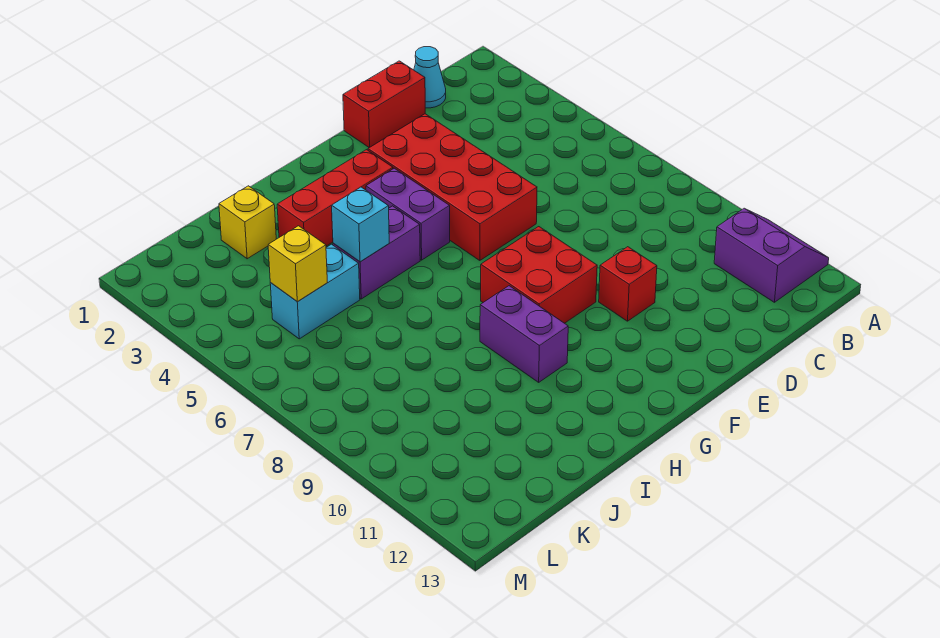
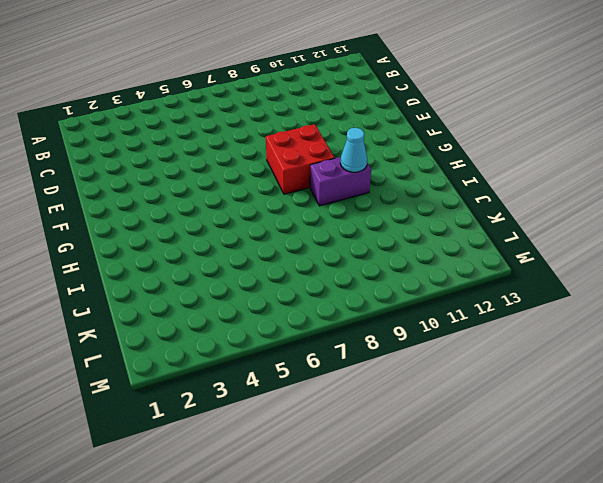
cyan 1x1 cone [340,128,367,172] -> cyan 1x1 cone moved to [414,47,446,108]
none -> purple 2x2 slope [714,208,829,302]
none -> red 1x2 brick [343,61,425,148]
none -> red 2x4 brick [368,114,537,261]

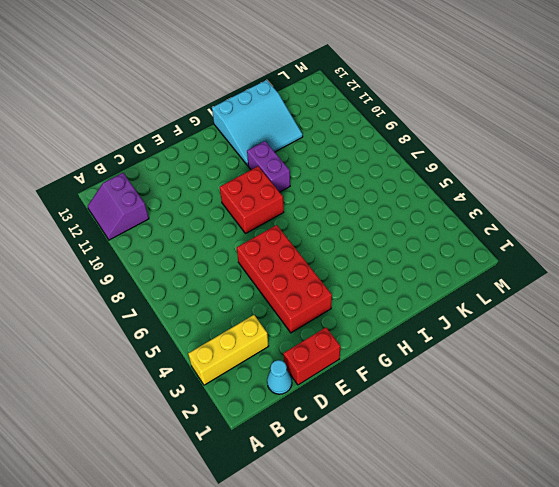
yellow 1x3 brick [188,315,268,385] -> none
cyan 3x3 slope [212,80,303,166] -> none
none -> red 1x1 brick [599,247,657,321]
none -> red 1x3 brick [277,150,393,246]
none -> purple 1x2 brick [366,168,450,260]

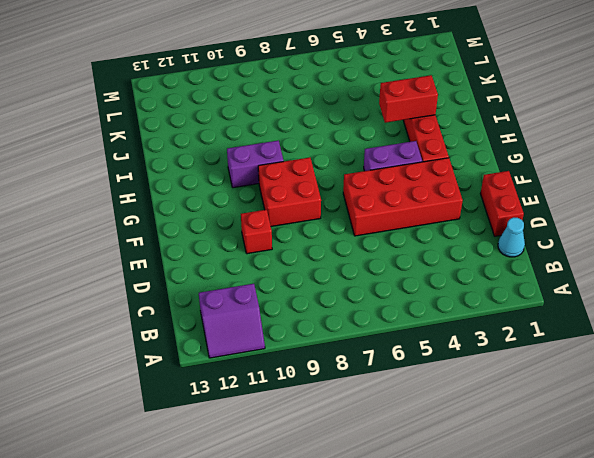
red 1x2 brick [379,75,438,123] -> none
none -> purple 1x2 brick [333,206,420,299]
none -> yellow 1x1 brick [219,186,276,259]
none -> cyan 1x2 brick [270,244,360,339]

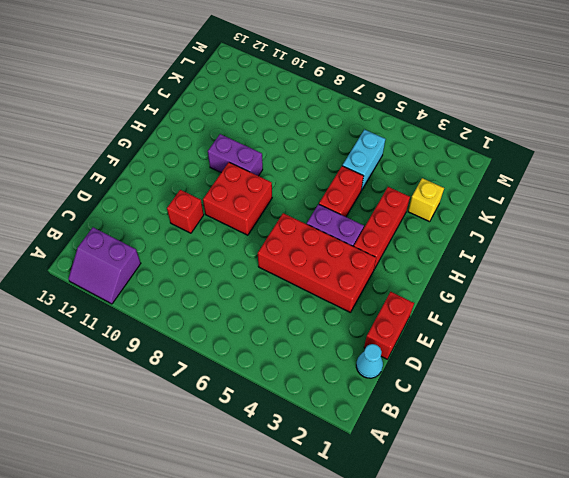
red 1x2 brick [319,166,364,217] -> purple 1x2 brick [333,206,420,299]
none -> cyan 1x1 brick [332,187,389,262]
none -> yellow 1x1 brick [268,226,327,302]

